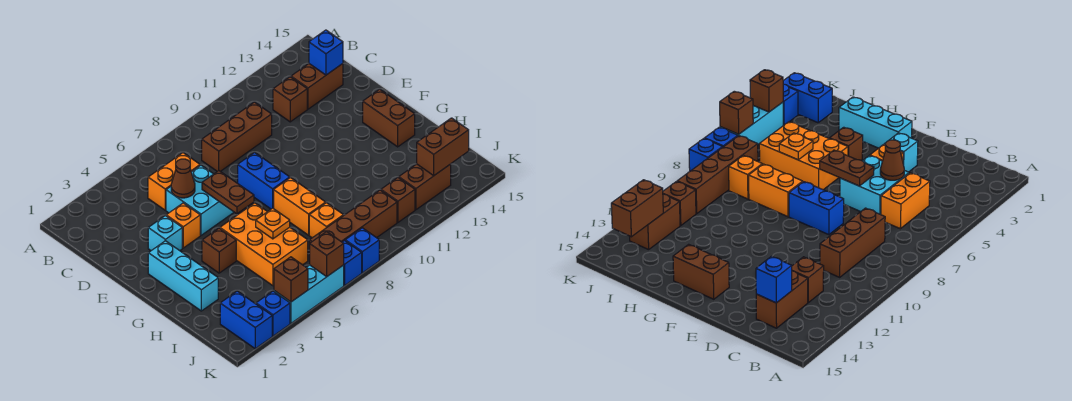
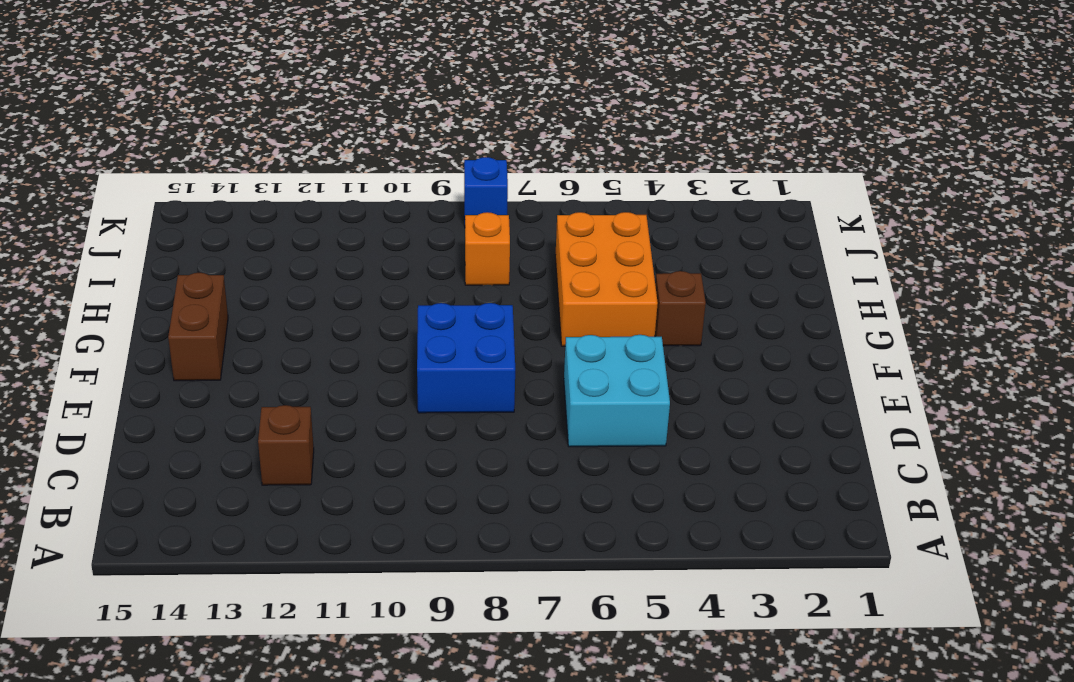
blue 2x2 brick [417,303,515,413] -> blue 1x2 brick [238,153,290,209]
none -> orange 1x2 brick [148,153,200,210]
none -> brown 1x3 brick [202,102,272,171]
none -> brown 1x2 brick [291,64,343,109]

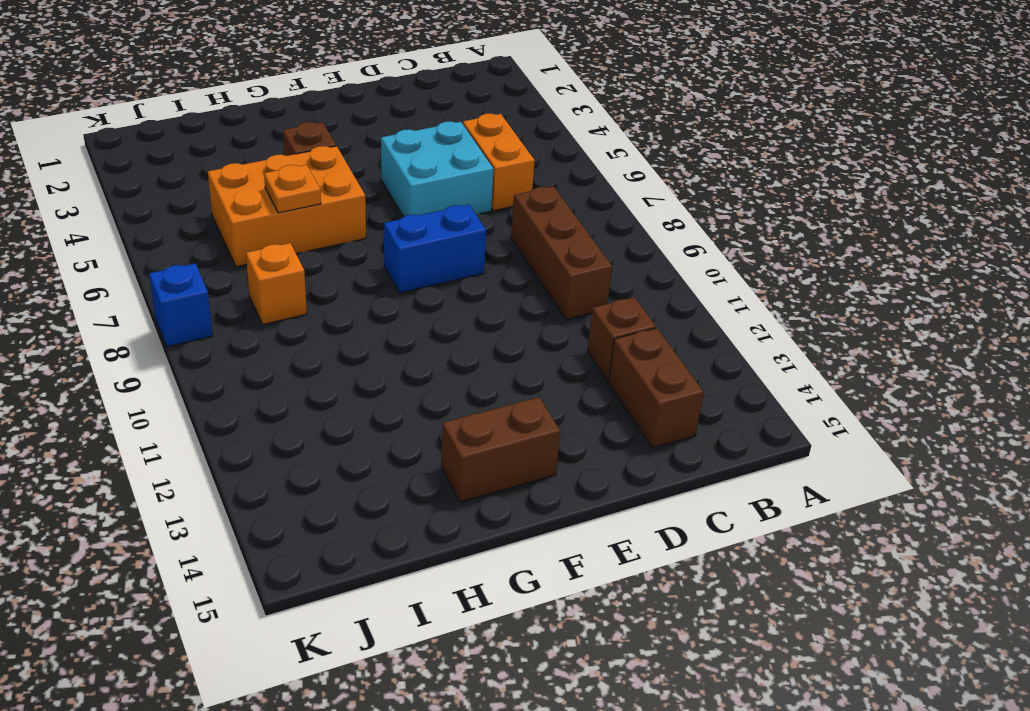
none -> cyan 1x1 brick [148,216,182,251]
none -> orange 1x1 brick [166,203,200,248]
none -> cyan 1x3 brick [148,241,218,311]

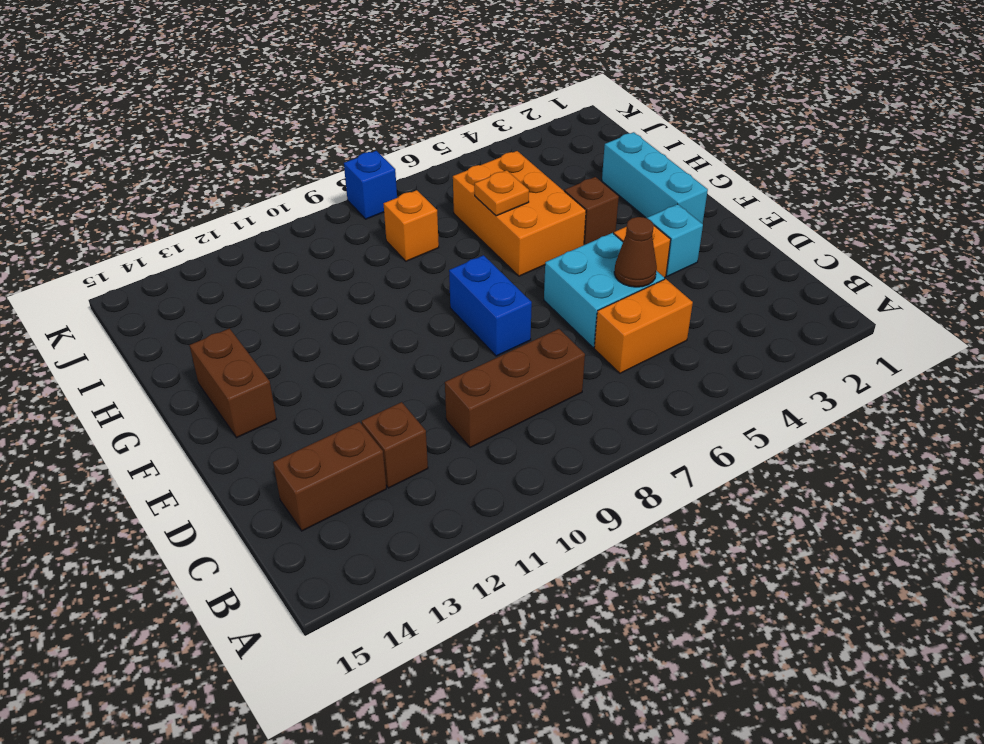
none -> orange 1x2 brick [274,178,326,235]
none -> blue 1x2 brick [220,291,272,349]
none -> brown 1x4 brick [309,190,397,261]

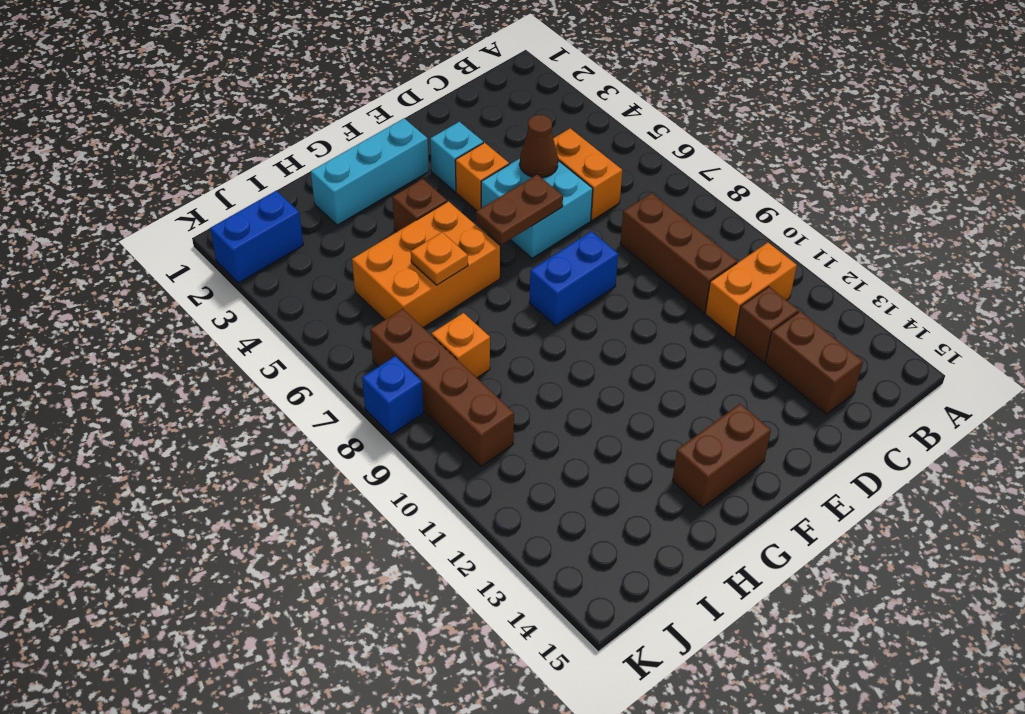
orange 1x2 brick [705,243,797,337] -> orange 1x2 brick moved to [274,178,326,235]
none -> brown 1x1 brick [381,178,415,222]
none -> brown 1x2 brick [399,164,451,210]
none -> blue 1x1 brick [256,291,290,336]

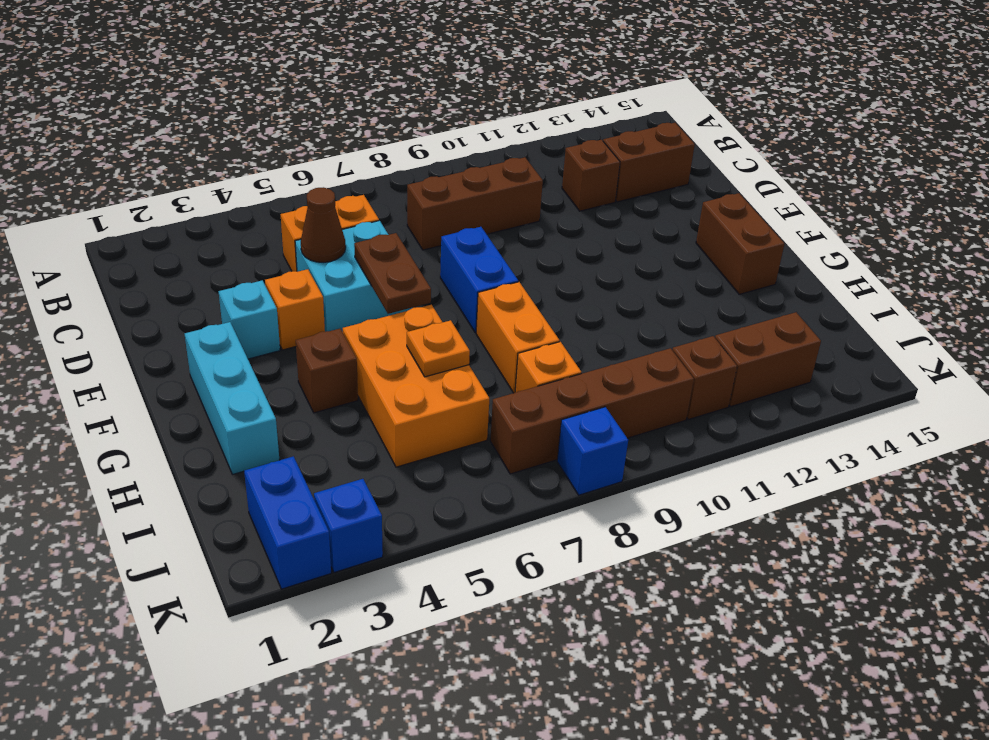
none -> cyan 1x3 brick [274,265,344,323]
none -> blue 1x1 brick [342,241,362,285]
none -> blue 1x1 brick [309,30,343,75]

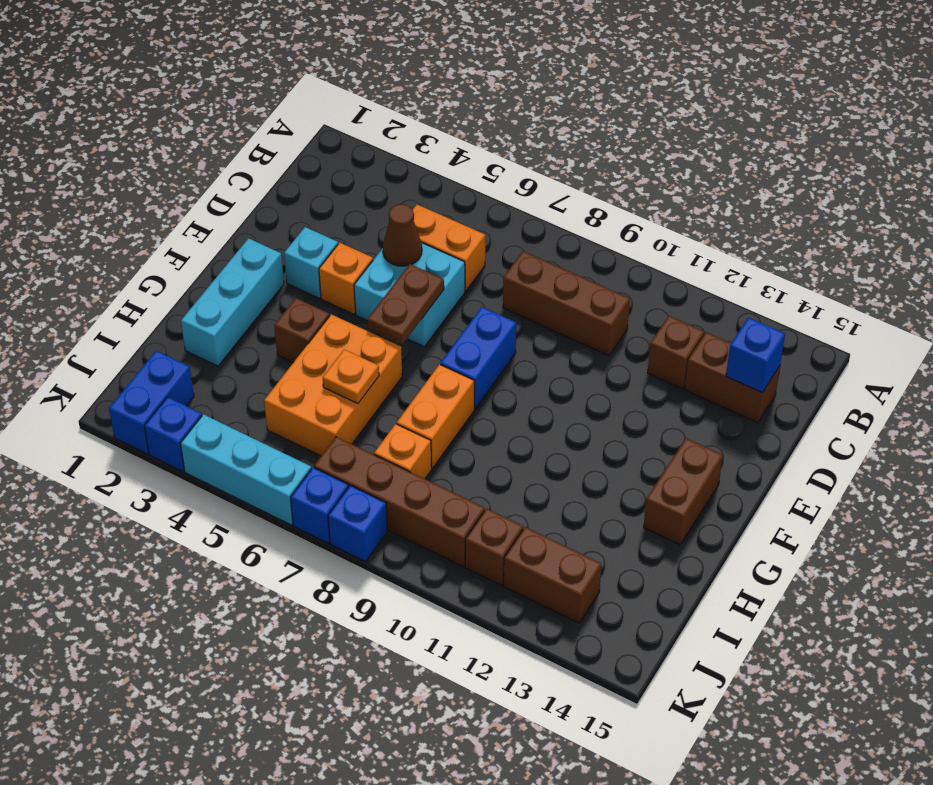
none -> brown 1x2 brick [417,118,469,175]
none -> brown 1x1 brick [274,257,308,302]
none -> brown 1x1 brick [310,232,344,276]

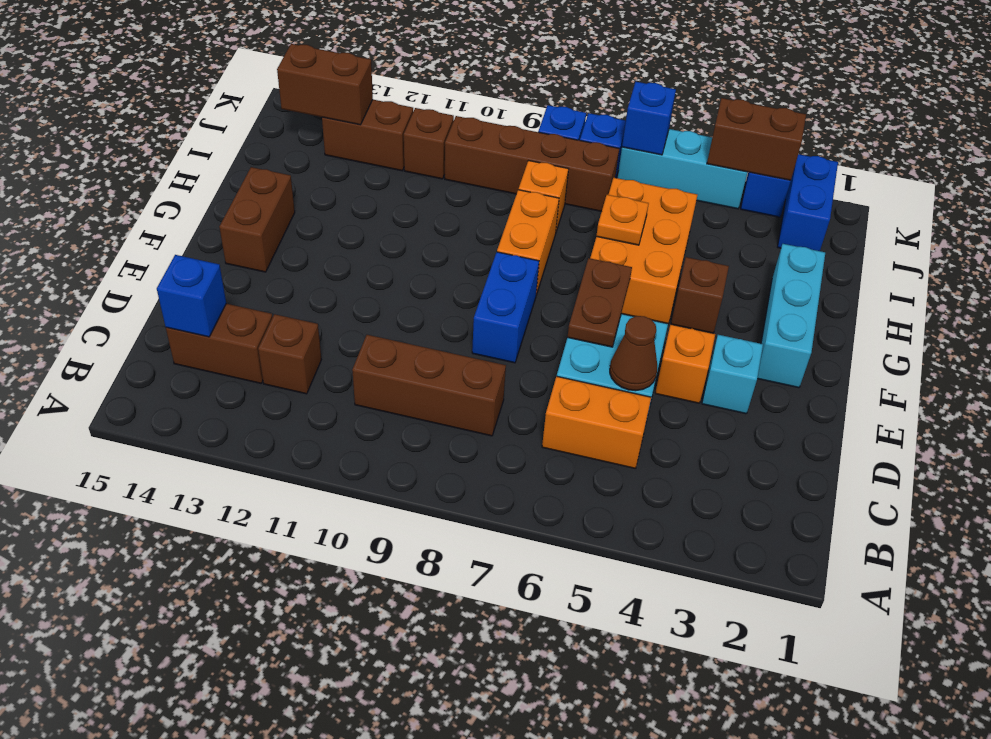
brown 1x2 brick [707,98,806,181] -> brown 1x1 brick [274,257,308,302]
blue 1x1 brick [622,82,676,155] -> brown 1x1 brick [310,232,344,276]

